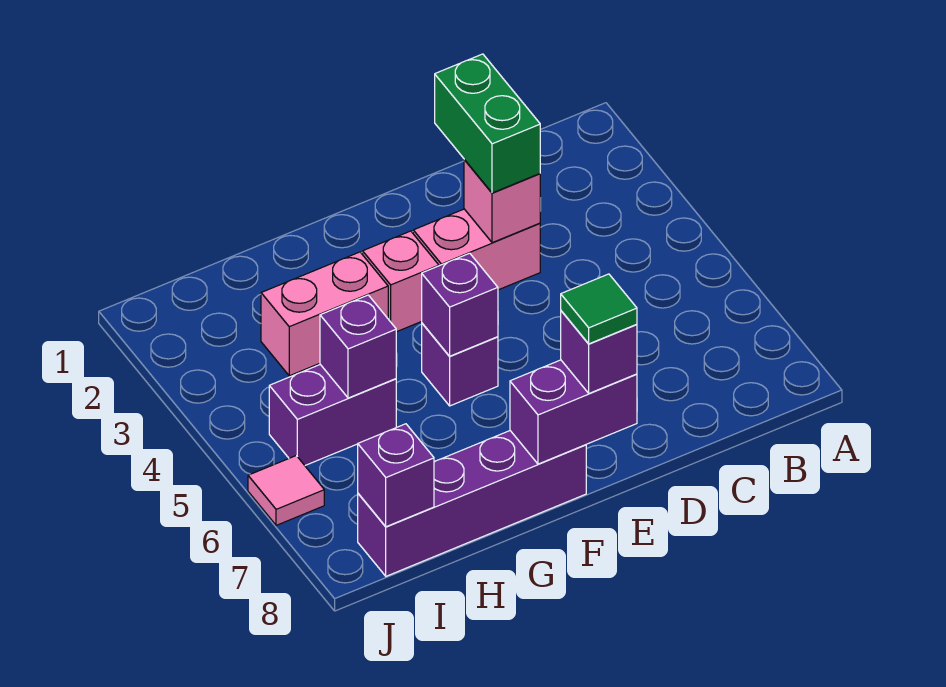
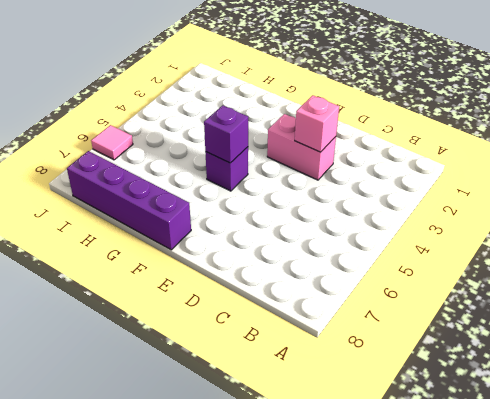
none -> pink 1x1 brick [363,231,439,332]
none -> pink 1x2 brick [261,252,388,376]
none -> purple 1x2 brick [269,365,396,465]

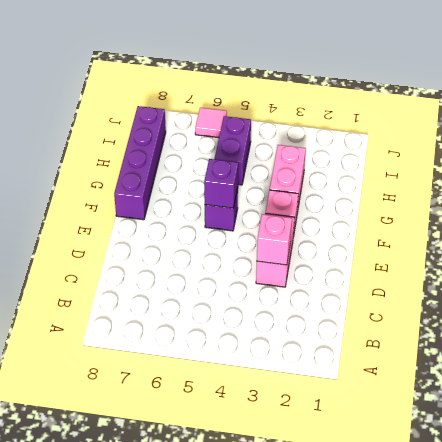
none -> purple 1x2 brick [510,360,637,464]
none -> purple 1x1 brick [320,295,396,398]
none -> purple 1x1 brick [358,424,434,527]

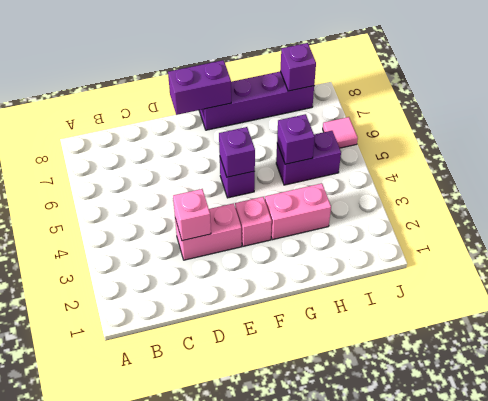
none -> green 1x2 brick [435,54,540,193]
none -> purple 1x1 brick [561,311,637,393]
none -> green 1x1 tile [561,274,637,344]

